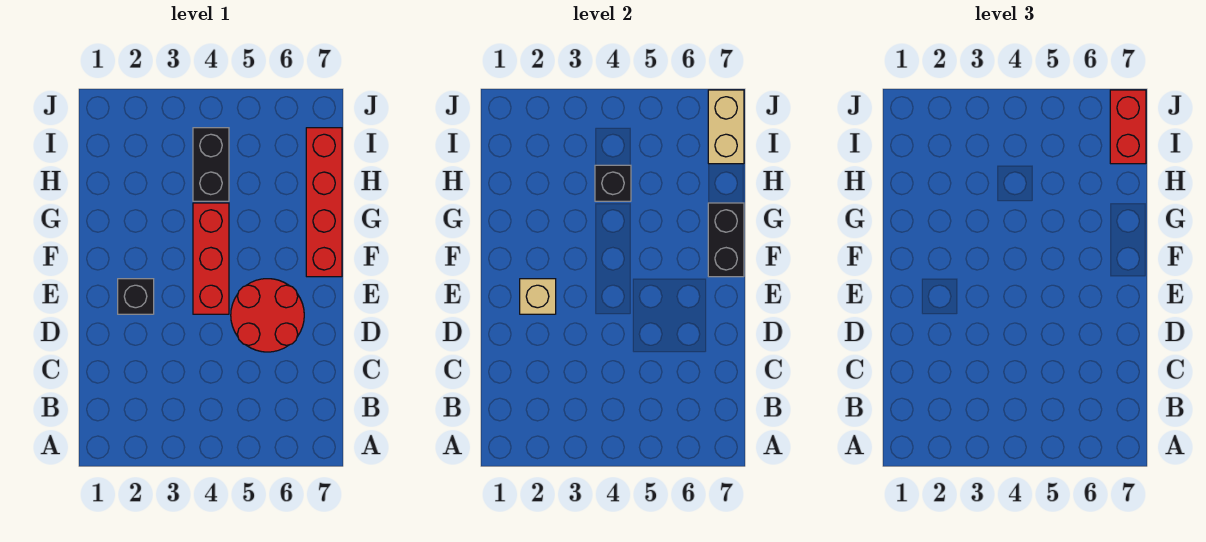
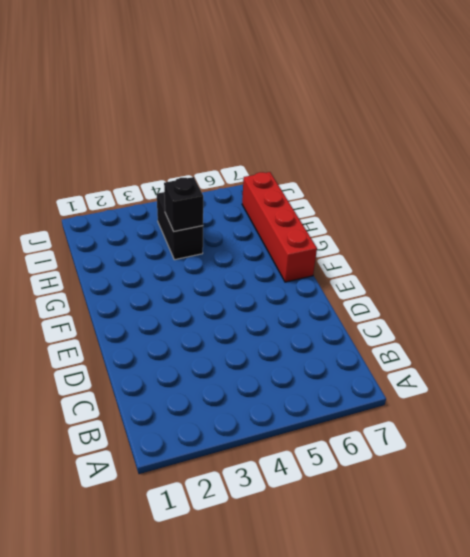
none -> red 2x2 round brick [231,279,304,352]
none -> black 1x1 brick [118,279,154,314]

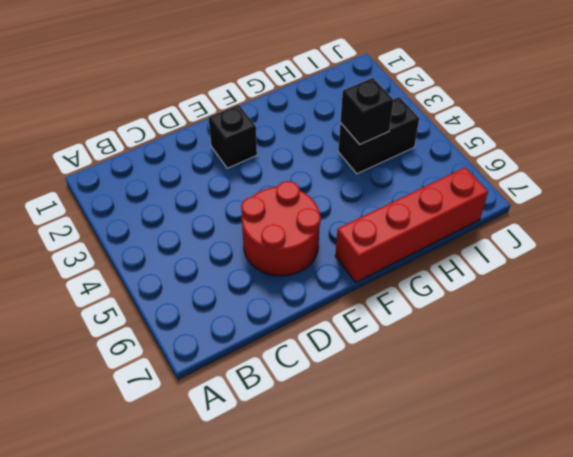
none -> red 1x3 brick [193,203,229,314]
none -> tan 1x1 brick [520,279,556,314]

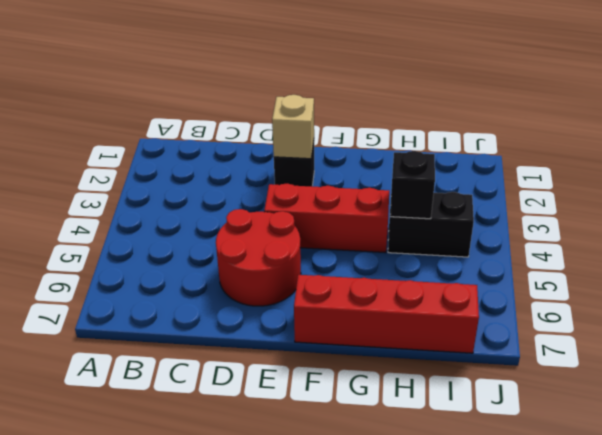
none -> black 1x2 brick [708,203,744,277]
none -> tan 1x2 brick [708,90,744,164]

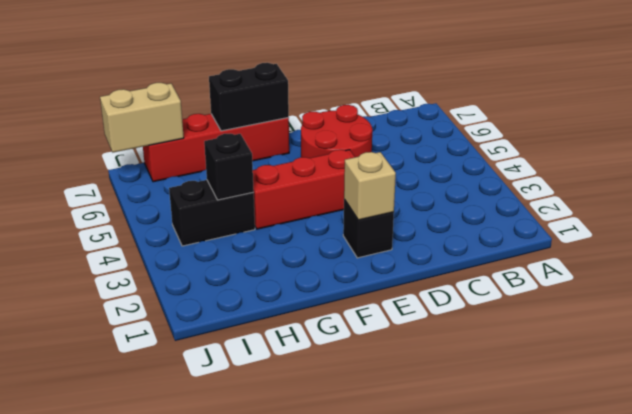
none -> red 1x2 brick [1110,90,1146,164]

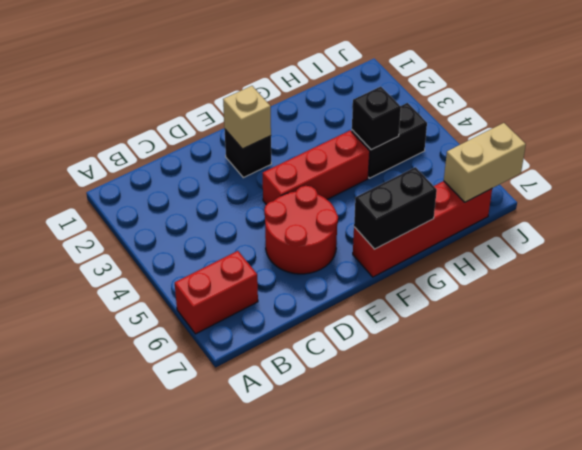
red 1x2 brick [175,251,258,334] -> red 1x2 brick moved to [1110,90,1146,164]

